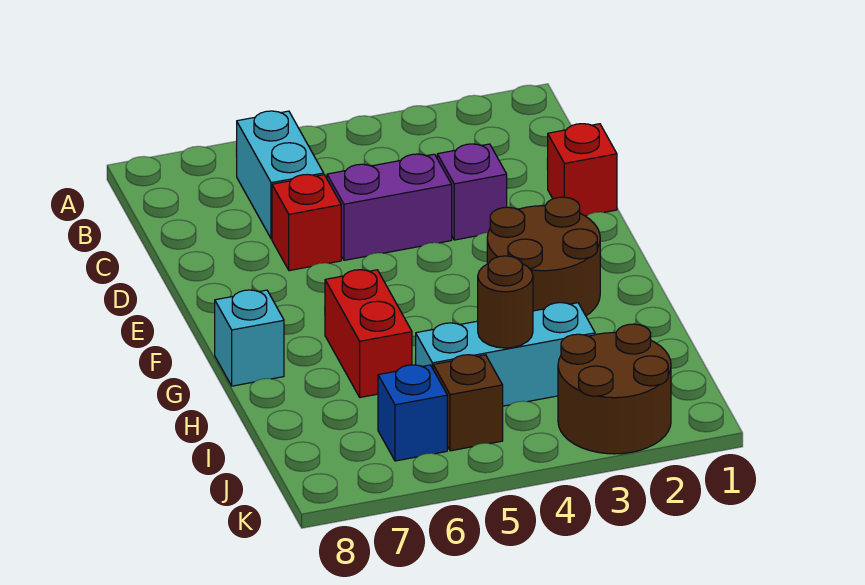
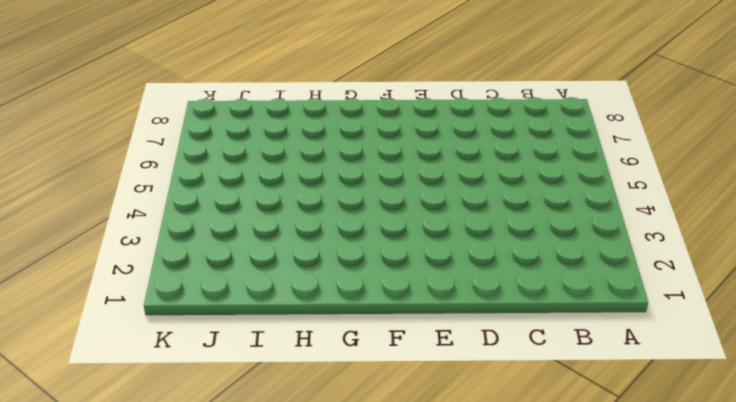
none -> cyan 1x2 brick [236,111,324,239]
none -> red 1x1 brick [547,124,617,216]
none -> purple 1x1 brick [437,144,507,240]

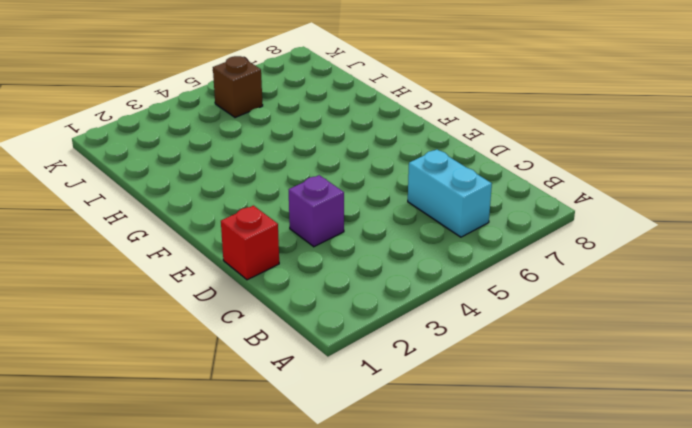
none -> purple 1x2 brick [327,154,452,260]
none -> red 1x1 brick [272,174,341,271]
none -> brown 2x2 round brick [487,197,600,316]

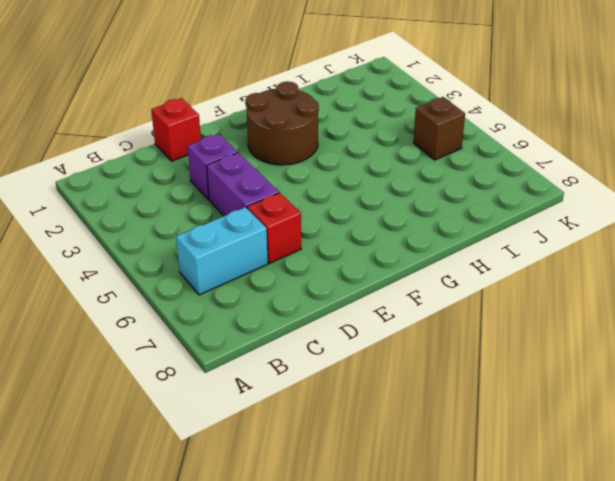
none -> red 1x2 brick [325,270,412,397]
none -> cyan 1x1 brick [215,290,284,386]
none -> cyan 1x3 brick [415,303,595,406]

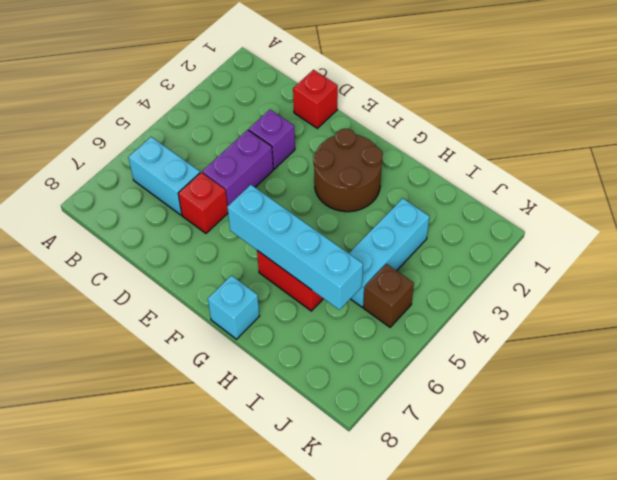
cyan 1x4 brick [227,185,363,310] -> none
none -> brown 2x2 round brick [558,324,671,454]
none -> blue 1x1 brick [378,365,447,461]
none -> brown 1x1 round brick [478,256,533,348]

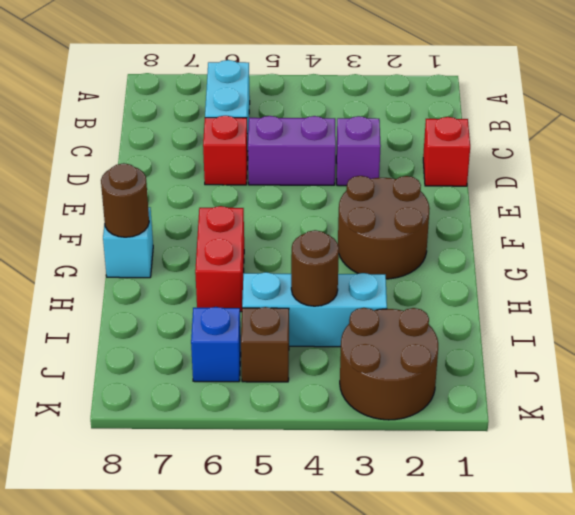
brown 1x1 round brick [101,163,149,237] -> none

